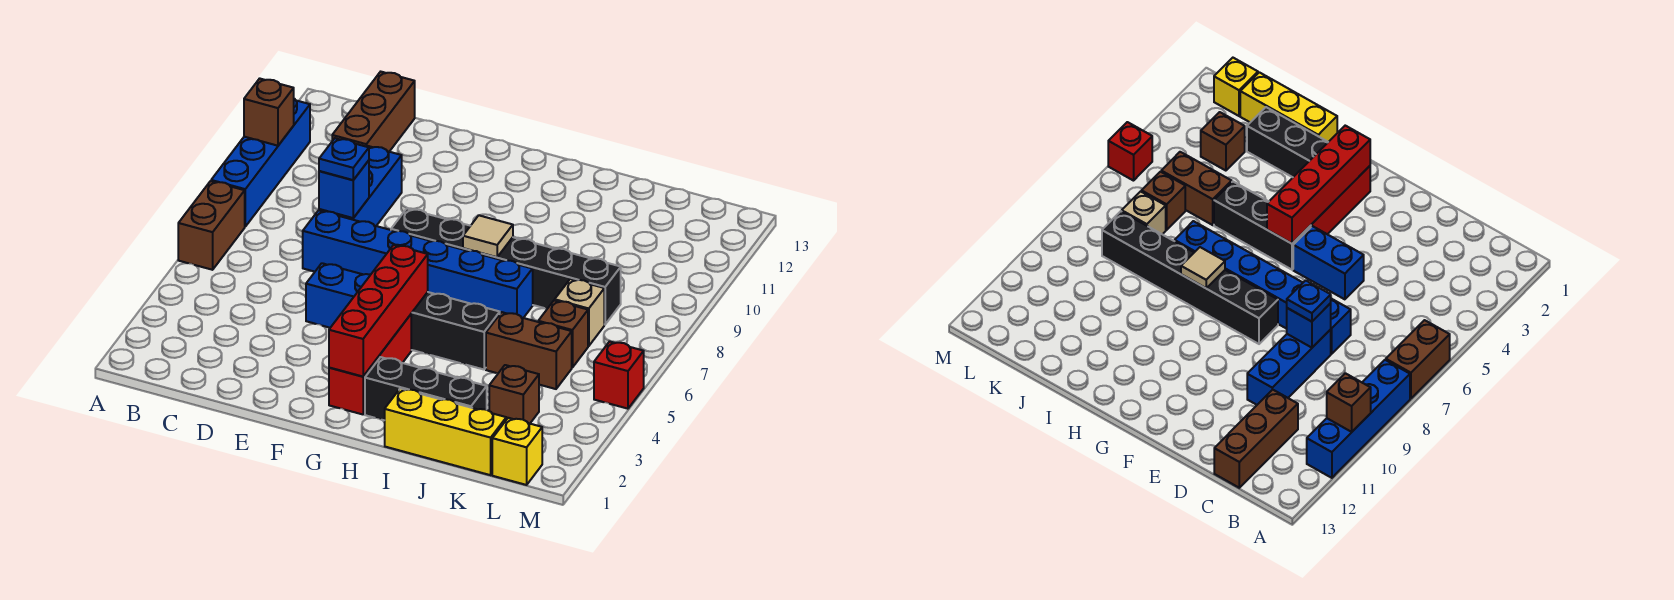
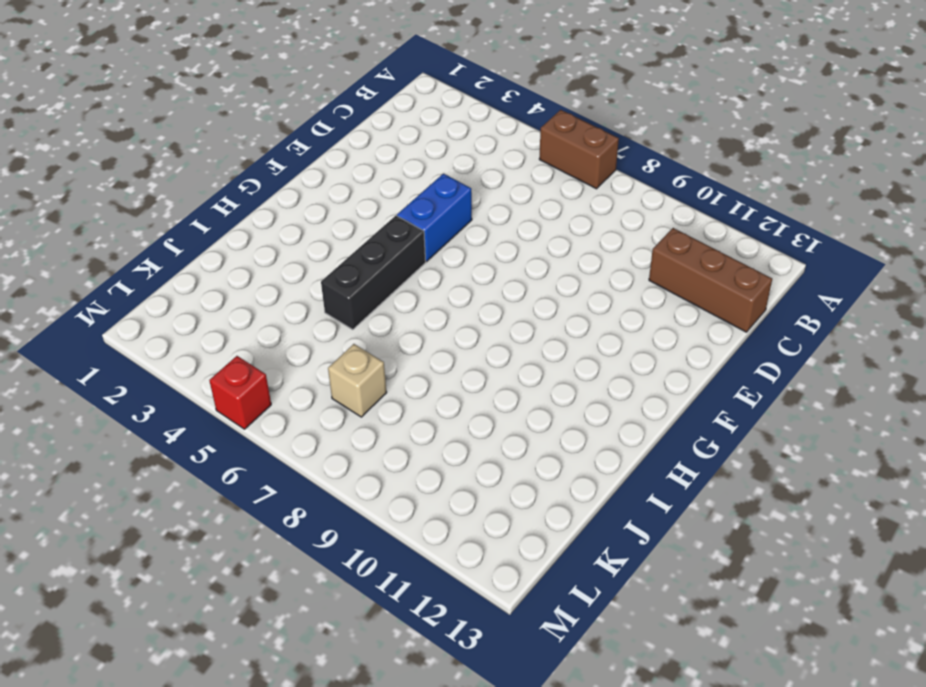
none -> blue 1x4 brick [211,99,310,226]
none -> blue 1x6 brick [303,210,533,318]
none -> blue 1x3 brick [319,146,402,226]

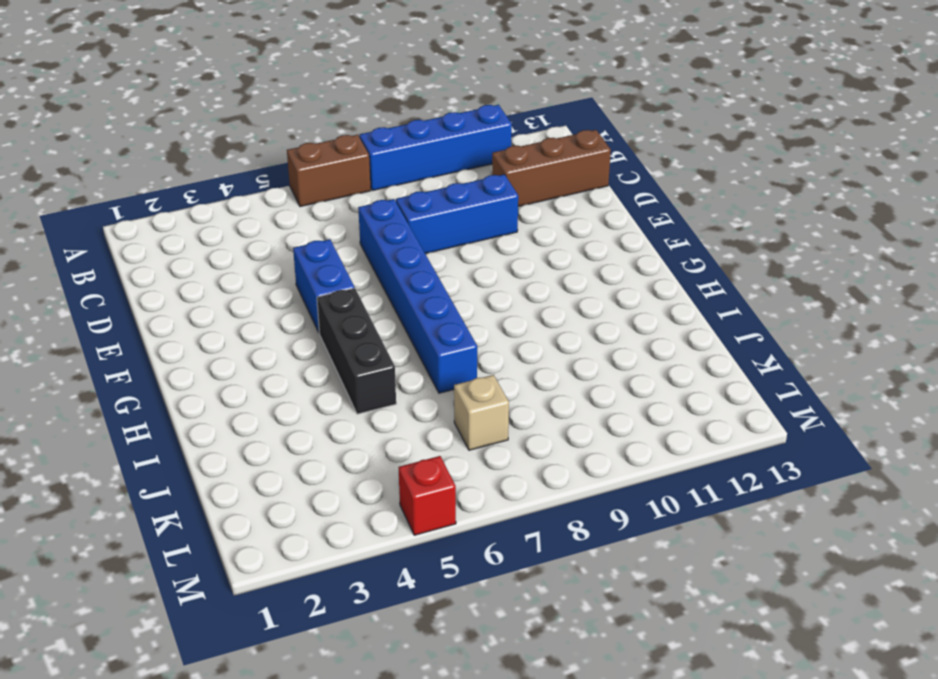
none -> black 1x6 brick [391,209,621,324]
none -> red 1x3 brick [329,315,411,414]
none -> black 1x3 brick [365,357,487,420]

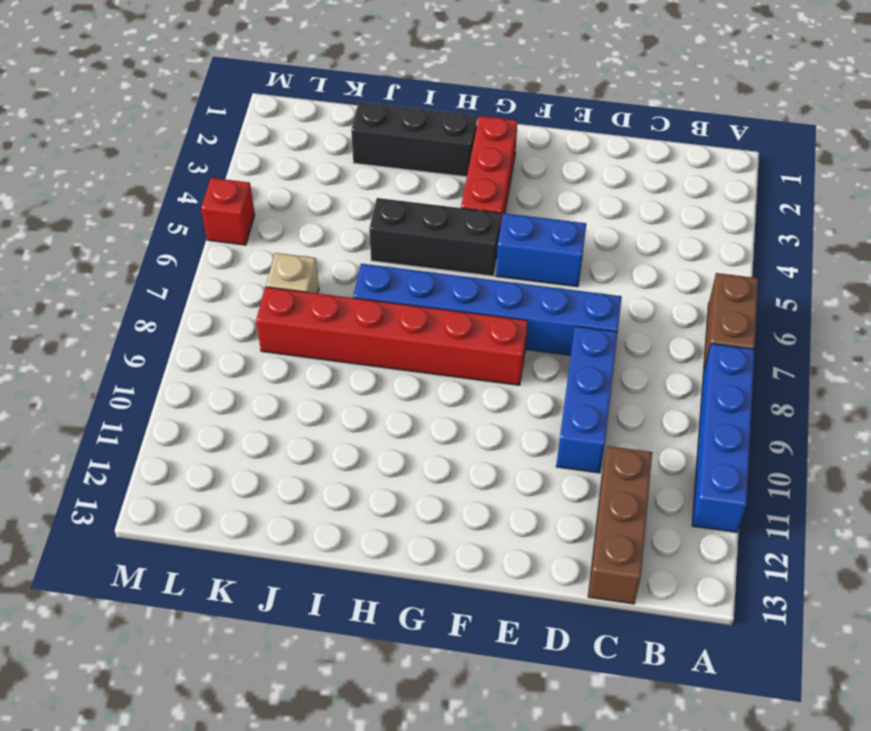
red 1x6 brick [256,287,528,385] -> black 1x6 brick [391,209,621,324]
none -> yellow 1x3 brick [385,388,506,475]
none -> brown 1x2 brick [486,312,572,389]
none -> brown 1x1 brick [489,365,539,424]

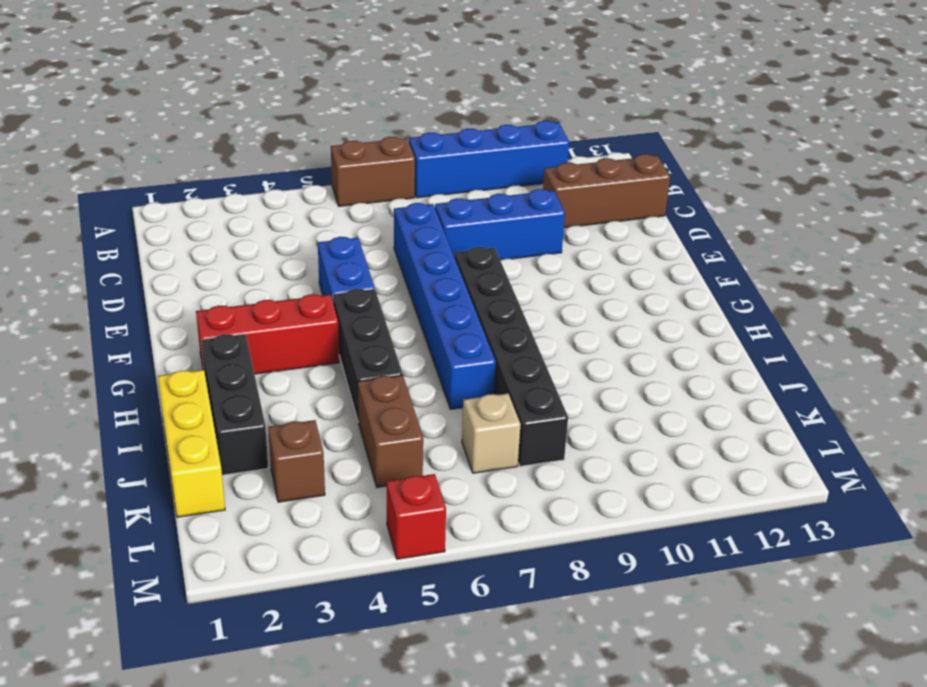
none -> brown 1x1 brick [538,300,588,368]
none -> yellow 1x1 brick [492,418,542,485]
none -> brown 1x1 brick [244,78,294,146]

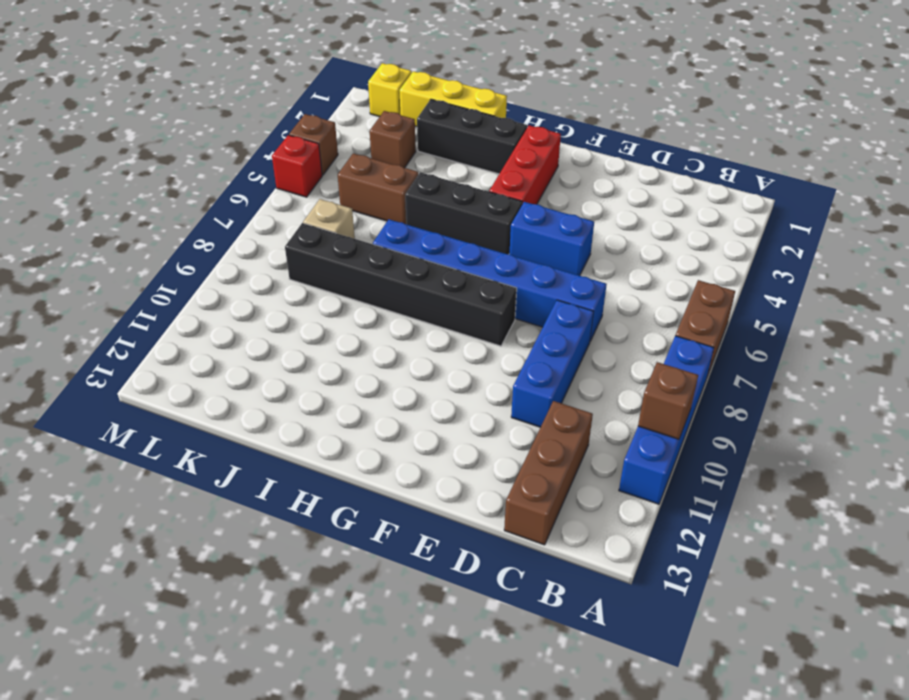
brown 1x1 brick [289,114,338,175] -> brown 1x1 brick moved to [538,300,588,368]
none -> blue 1x1 brick [319,160,369,218]
none -> red 1x4 brick [329,245,428,376]
none -> tan 1x1 tile [463,215,513,257]

